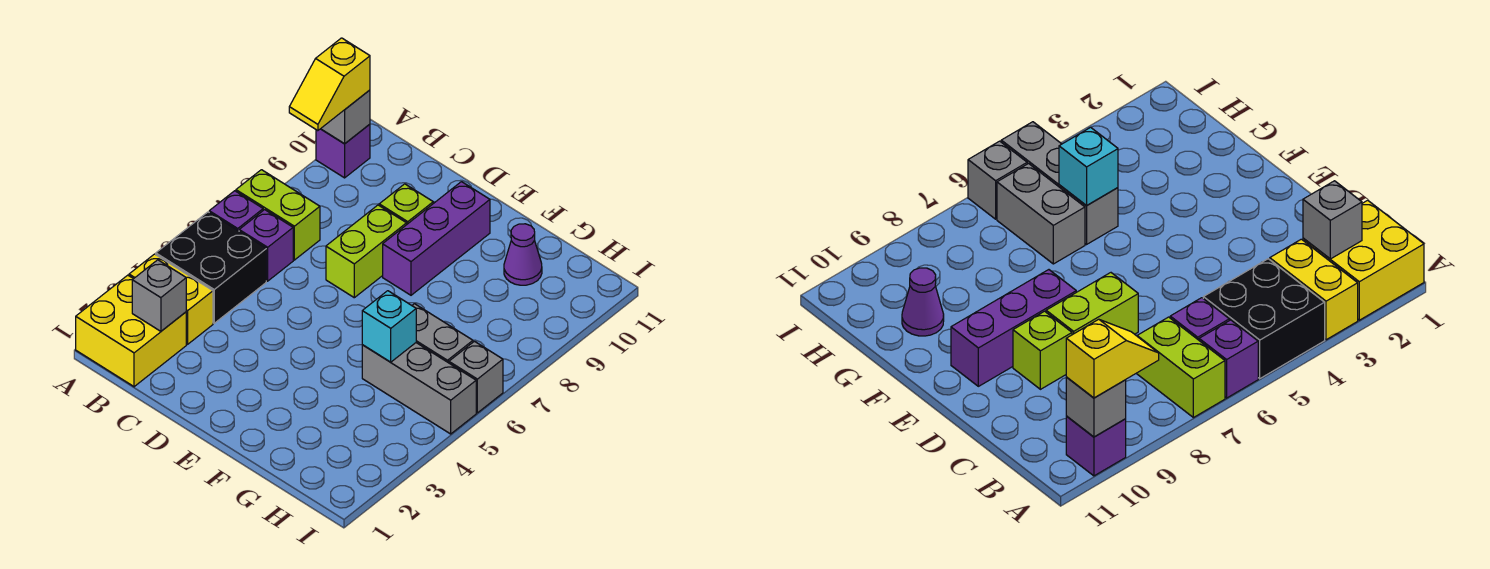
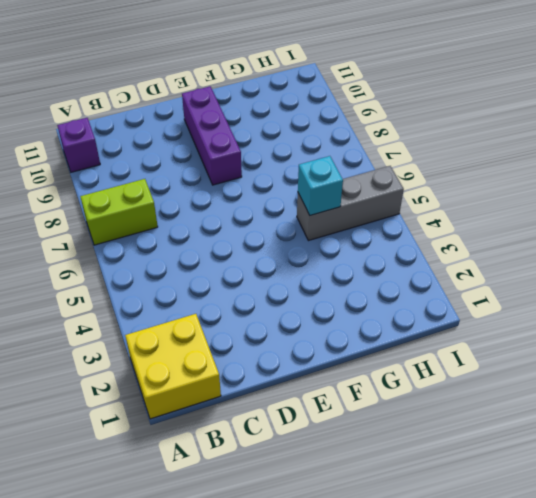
none -> yellow 1x2 brick [129,254,213,344]
none -> black 2x2 brick [156,212,266,323]
none -> purple 1x1 brick [209,191,263,231]

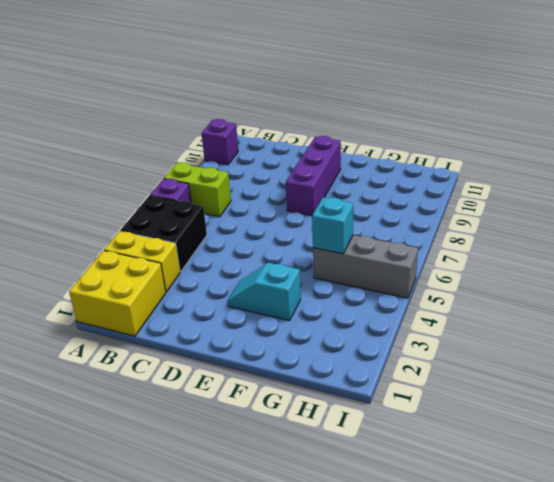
cyan 1x2 slope [227,263,301,321] -> none
none -> purple 1x1 brick [239,210,293,281]
none -> lime 1x2 brick [326,205,407,298]
none -> lime 1x1 brick [379,184,433,224]

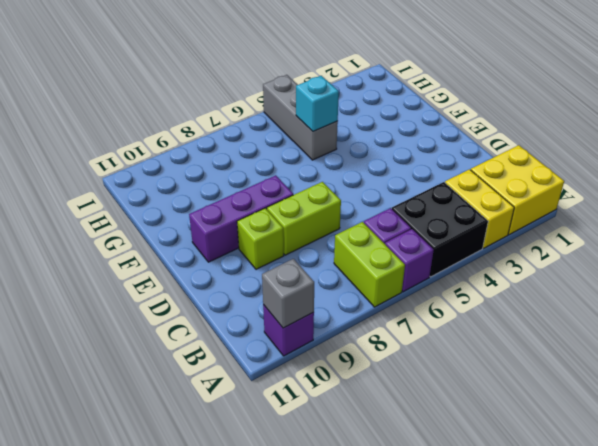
none -> grey 1x2 brick [412,304,473,363]
none -> purple 1x1 cone [504,224,542,285]
none -> grey 1x1 brick [449,341,503,413]

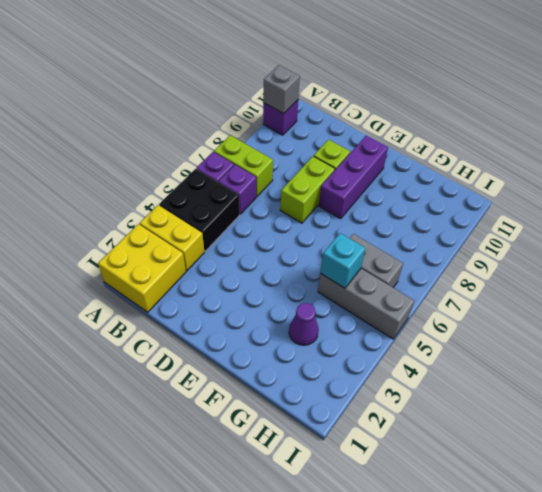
purple 1x1 cone [289,303,319,345] -> purple 1x1 cone moved to [504,224,542,285]
none -> grey 1x1 brick [449,341,503,413]
none -> grey 1x1 brick [132,260,186,331]
none -> yellow 1x2 slope [289,38,370,131]

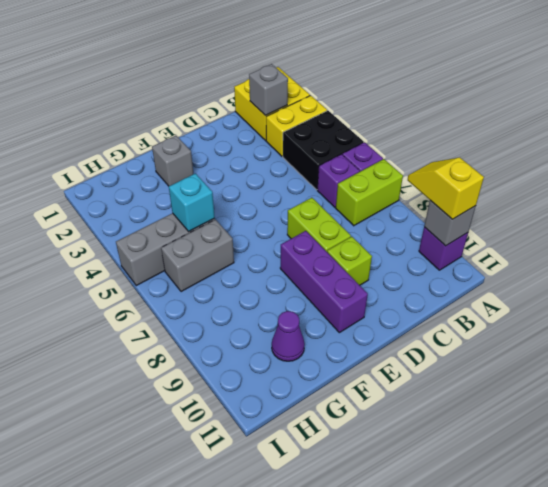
grey 1x1 brick [152,136,193,186] -> grey 1x1 brick moved to [449,341,503,413]

